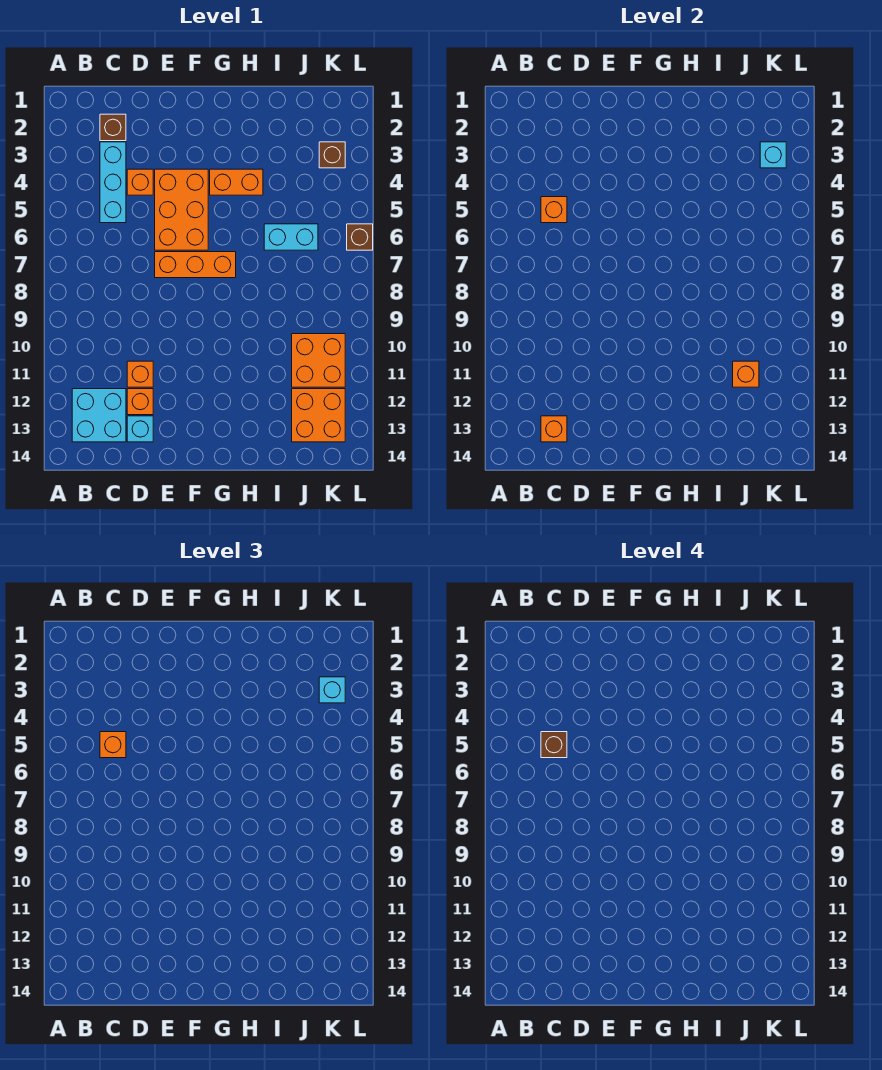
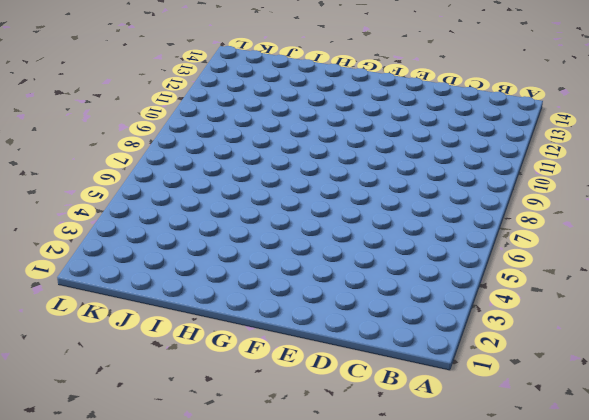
none -> cyan 2x2 brick [72,389,126,442]
none -> brown 1x1 brick [100,114,126,141]
none -> cyan 1x3 brick [100,142,126,223]

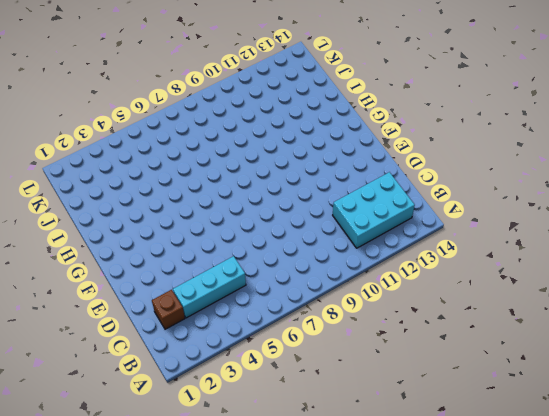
cyan 2x3 brick [333,172,415,248] -> cyan 2x2 brick [72,389,126,442]
none -> orange 1x1 brick [127,169,153,195]
none -> orange 1x1 brick [127,361,153,387]
none -> orange 1x1 brick [127,389,153,415]

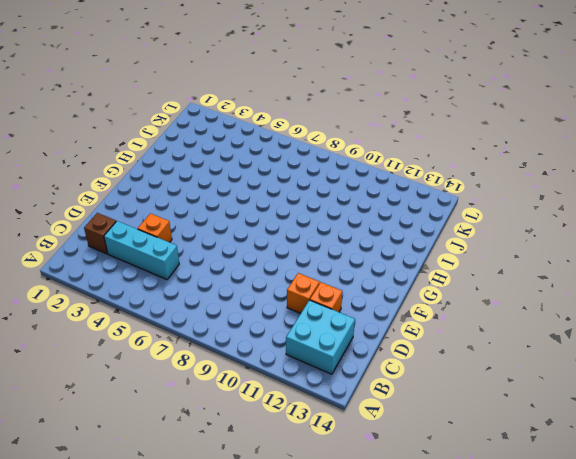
none -> cyan 1x1 brick [127,416,153,442]
none -> orange 2x3 brick [155,169,208,250]
none -> orange 1x3 brick [155,252,236,278]

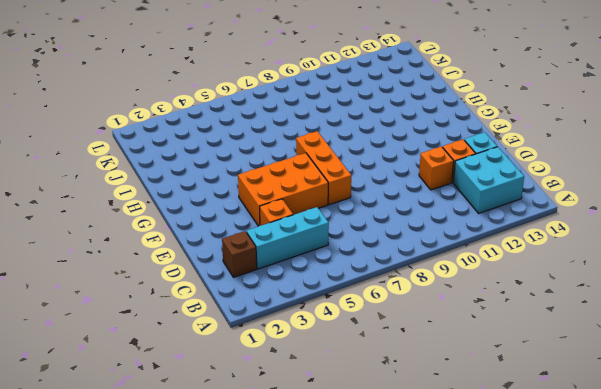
none -> orange 1x2 brick [210,169,263,195]
none -> cyan 1x2 brick [264,224,318,250]
none -> orange 2x2 brick [292,334,345,387]

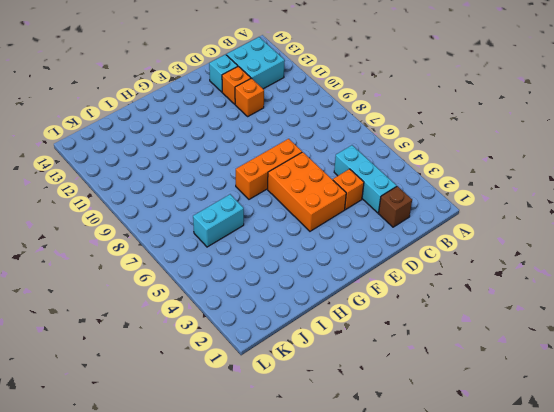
none -> orange 1x2 brick [210,169,263,195]
none -> orange 2x2 brick [292,334,345,387]
none -> orange 2x2 brick [292,389,345,442]

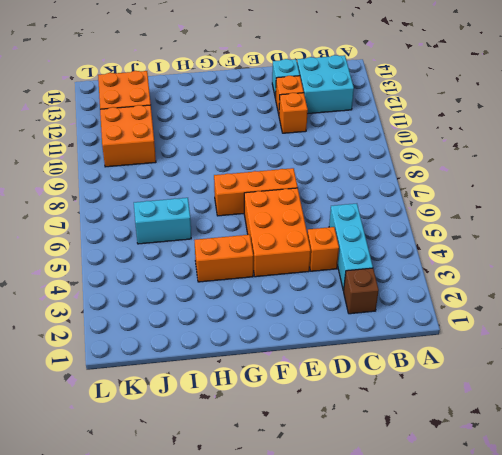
none -> brown 1x1 brick [319,142,345,168]
none -> brown 1x1 brick [347,224,373,250]
none -> orange 1x1 brick [541,197,567,223]

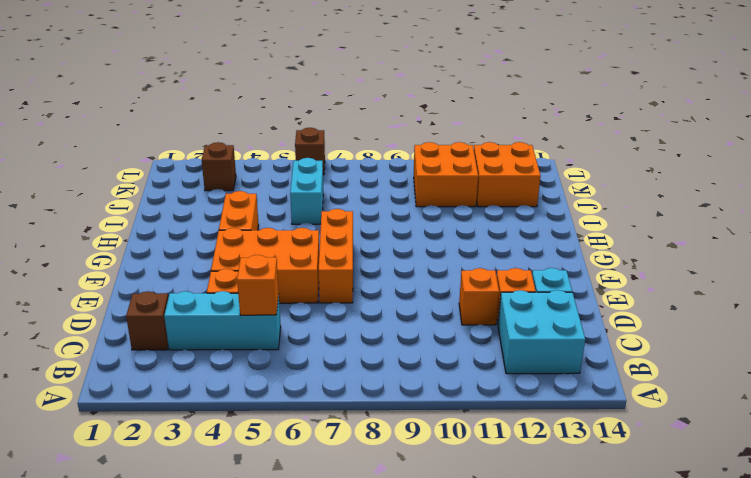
none -> orange 1x1 brick [541,416,567,442]
none -> orange 1x1 brick [733,361,759,387]
none -> cyan 1x1 brick [760,142,786,168]

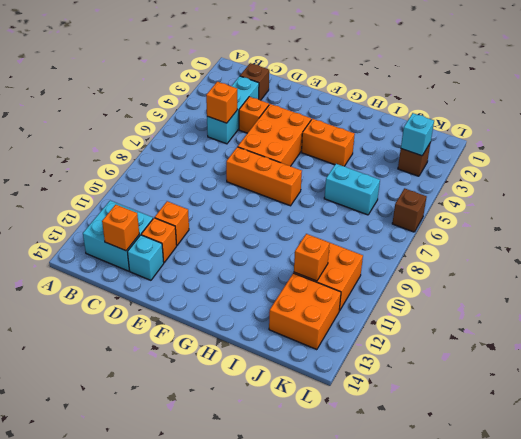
none -> orange 1x1 brick [100,732,126,758]
none -> cyan 1x1 brick [319,677,345,703]
none -> brown 1x1 brick [541,732,567,758]

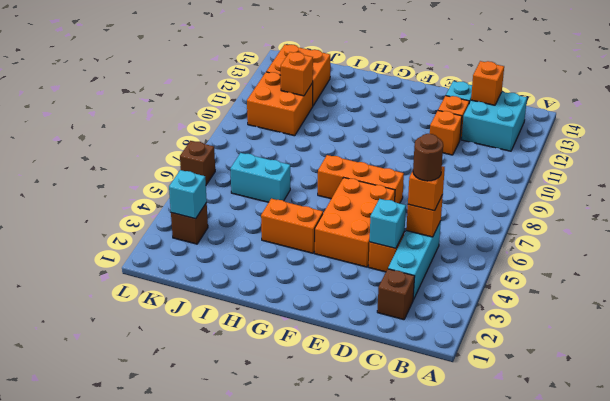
brown 1x1 round brick [413,134,443,181] -> brown 1x1 brick [541,732,567,758]
cyan 1x1 brick [370,199,406,248] -> cyan 1x1 brick moved to [319,677,345,703]

